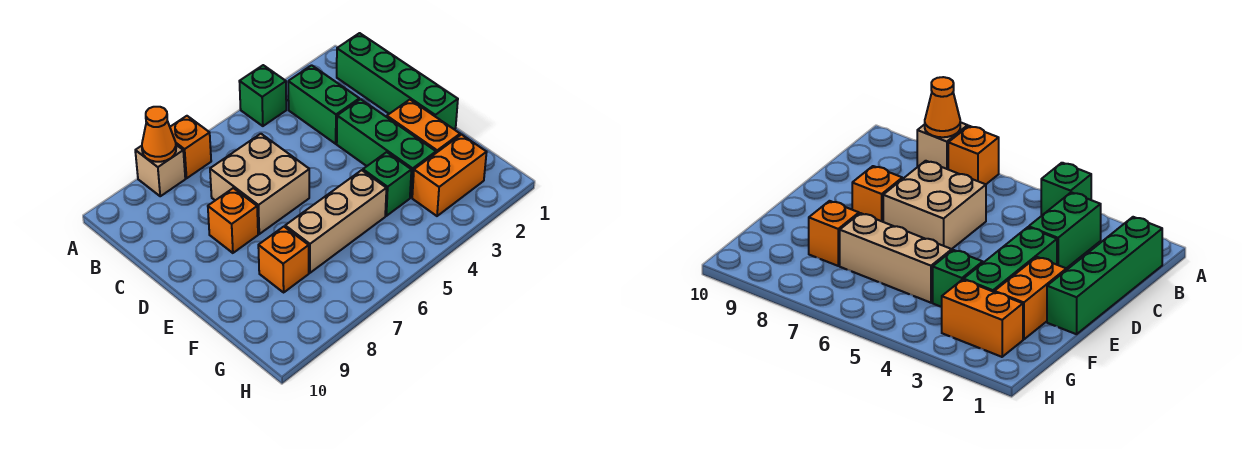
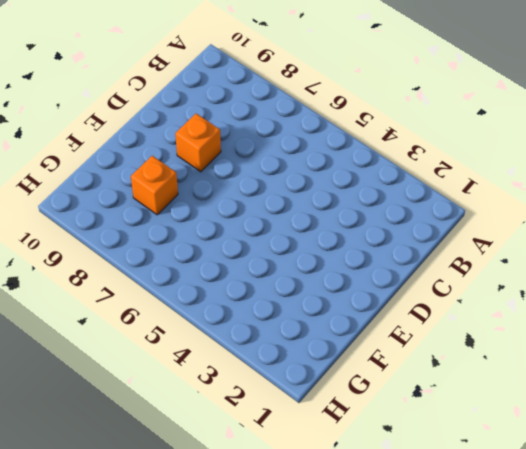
none -> green 1x1 brick [239,65,286,126]
none -> orange 1x1 brick [170,116,211,178]
none -> tan 1x1 brick [135,145,185,196]

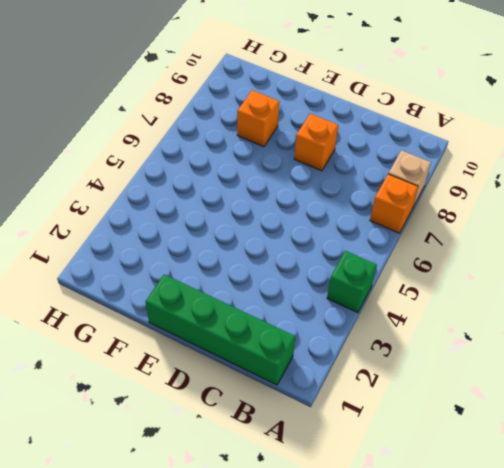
none -> green 1x2 brick [288,65,359,144]
none -> tan 2x2 brick [210,134,309,234]
none -> green 1x3 brick [337,99,436,197]

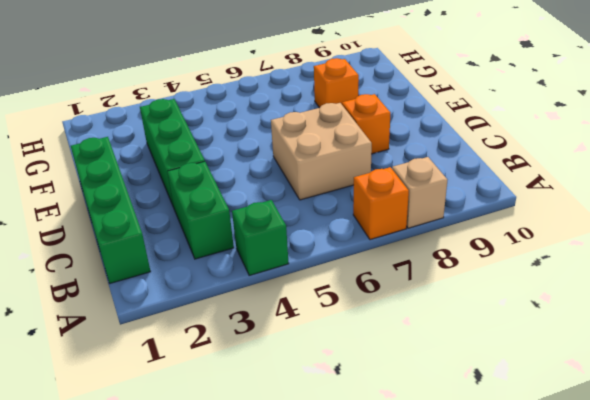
none -> orange 1x2 brick [387,100,460,153]
none -> green 1x1 brick [363,152,411,216]
none -> tan 1x3 brick [285,170,386,273]

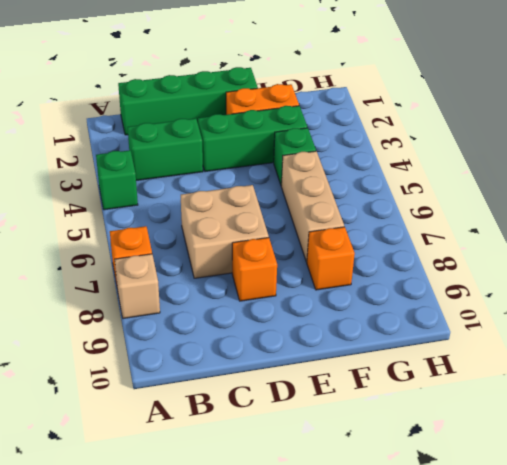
none -> orange 1x2 brick [412,135,487,216]
none -> orange 1x1 cone [142,107,176,162]

